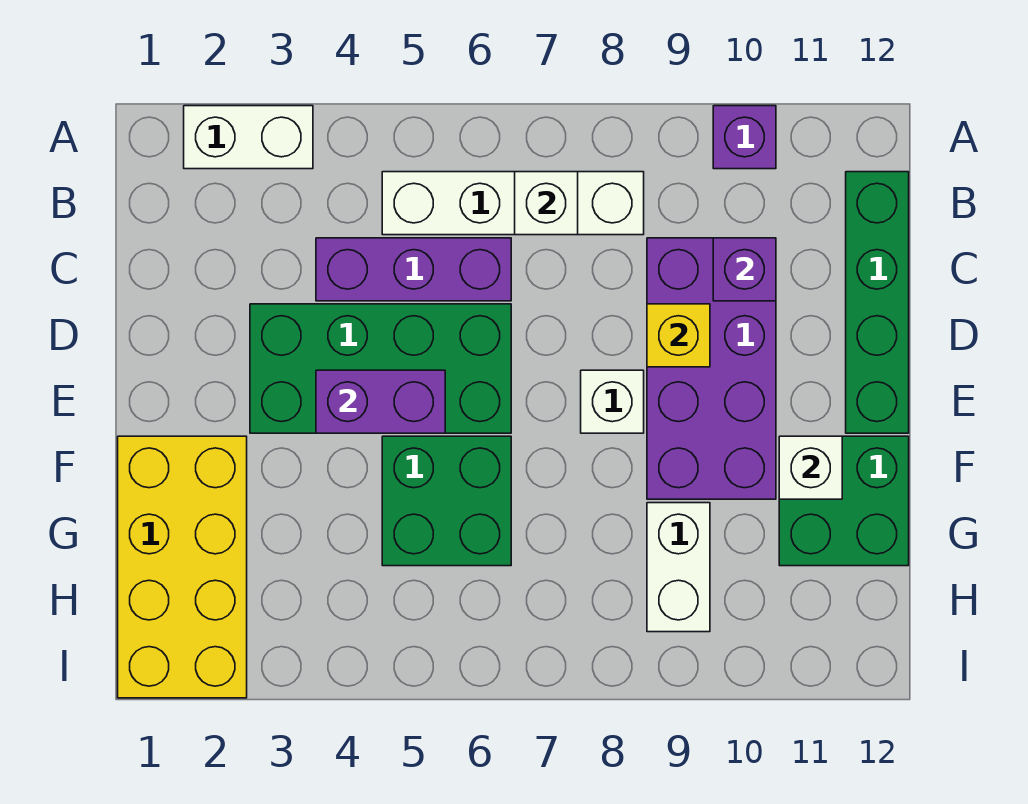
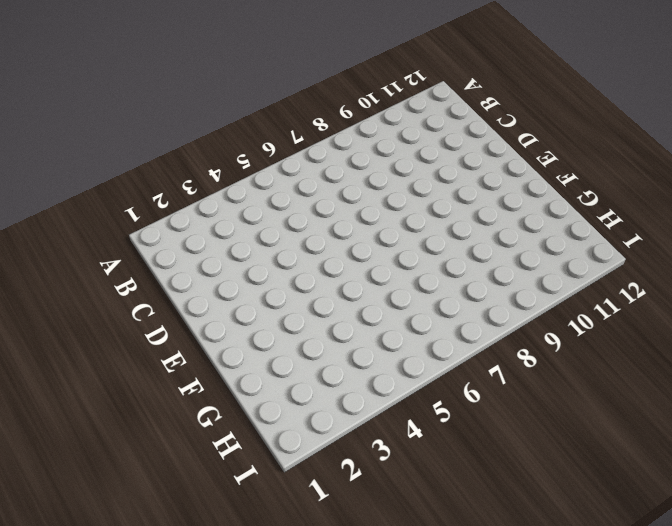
none -> white 1x2 brick [184,106,313,169]
none -> purple 1x1 brick [713,106,776,169]
none -> white 1x4 brick [382,172,644,235]

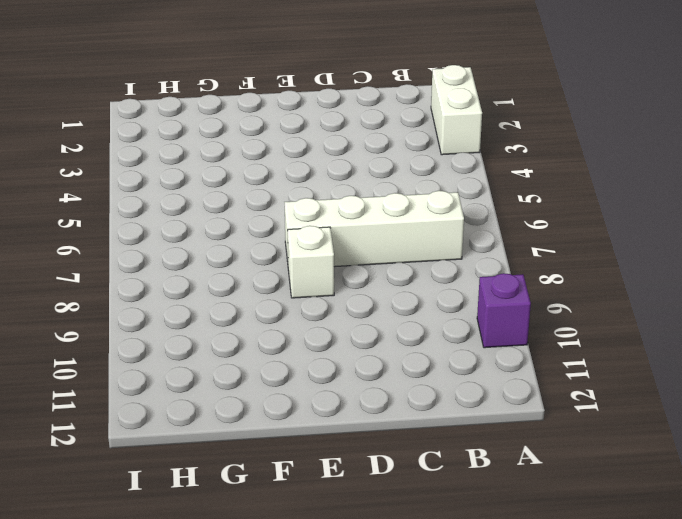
white 1x4 brick [285,191,464,267] -> white 1x4 brick turned to [382,172,644,235]
none -> green 1x4 brick [846,172,909,433]
none -> purple 1x3 brick [316,238,511,301]
none -> purple 2x4 brick [647,238,776,499]

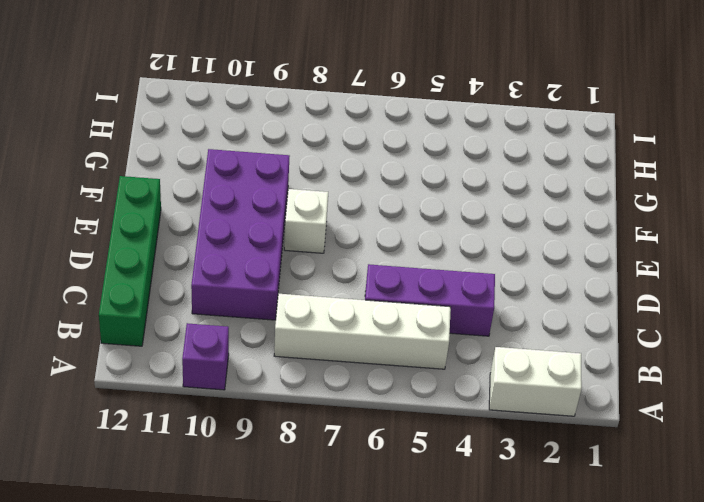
none -> green 2x4 brick [250,304,511,433]
none -> yellow 2x4 brick [118,436,247,698]
none -> green 2x2 brick [382,436,511,566]

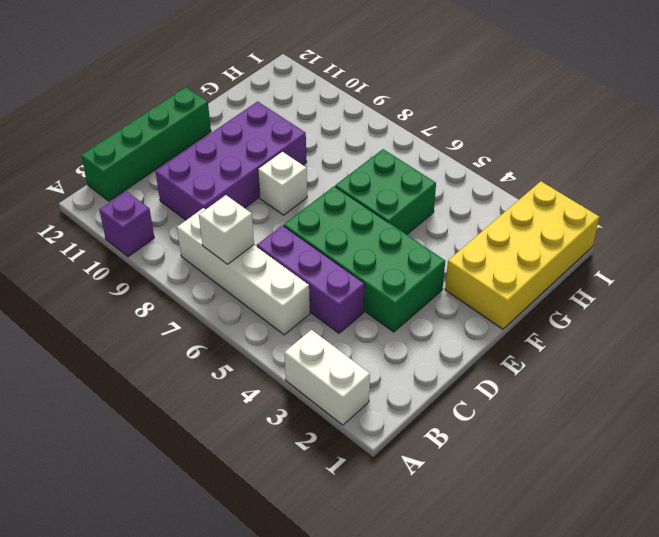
none -> green 2x2 brick [779,436,909,566]
none -> white 1x2 brick [647,503,710,632]
none -> purple 1x1 brick [713,238,776,301]

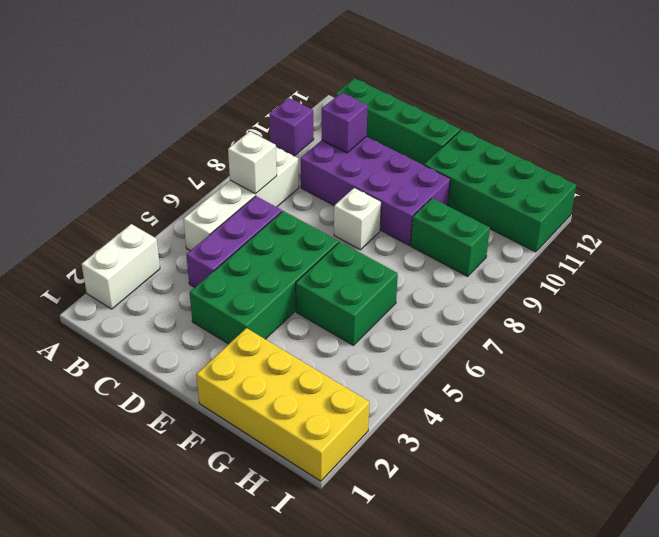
green 2x4 brick [424,130,576,252] -> green 2x2 brick [779,436,909,566]
green 1x2 brick [411,198,490,276] -> white 1x2 brick [647,503,710,632]
none -> yellow 1x1 brick [647,304,710,367]
none -> purple 1x2 brick [316,370,445,433]
none -> white 1x1 brick [779,436,842,499]

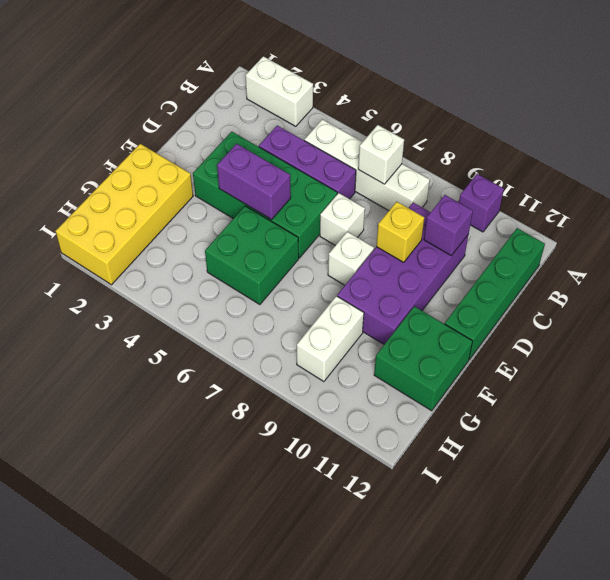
white 1x1 brick [320,193,365,245] -> white 1x1 brick moved to [779,436,842,499]

